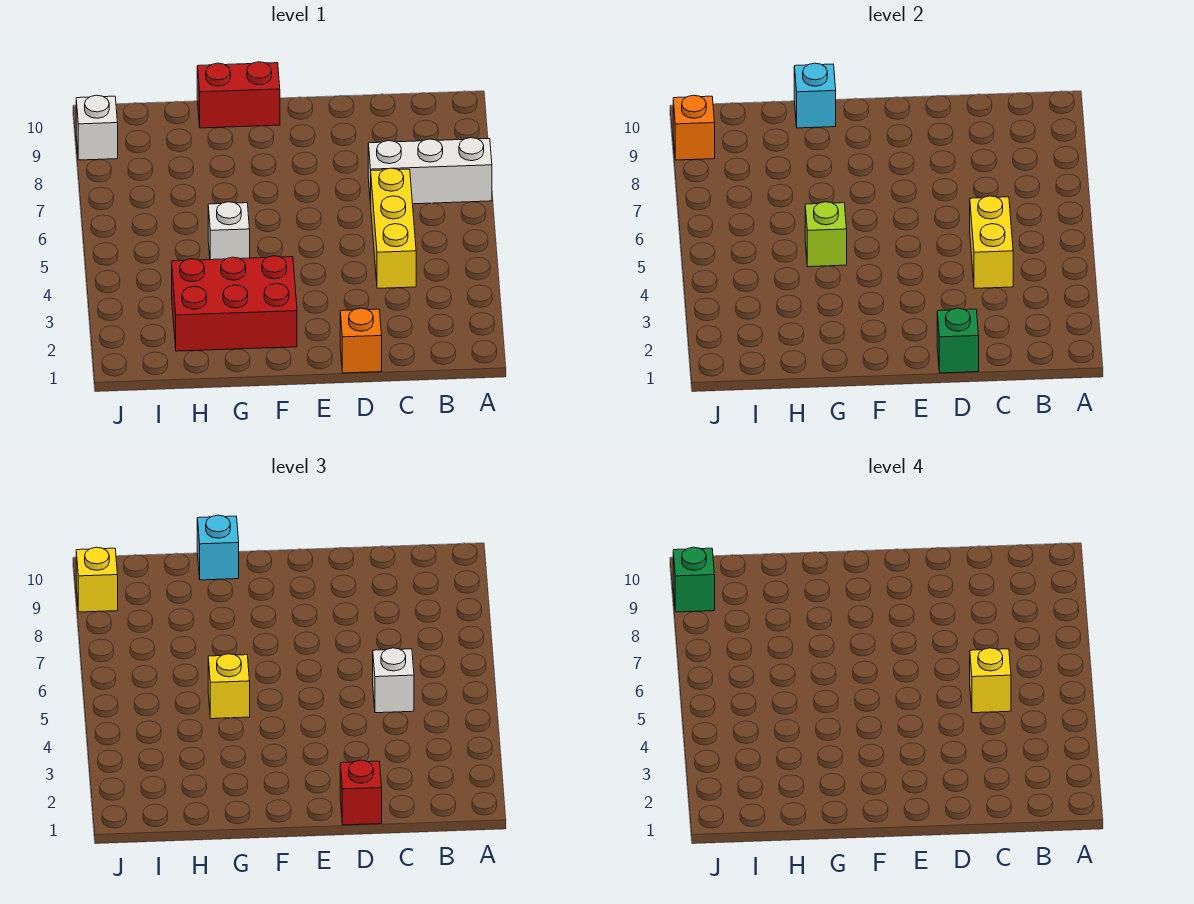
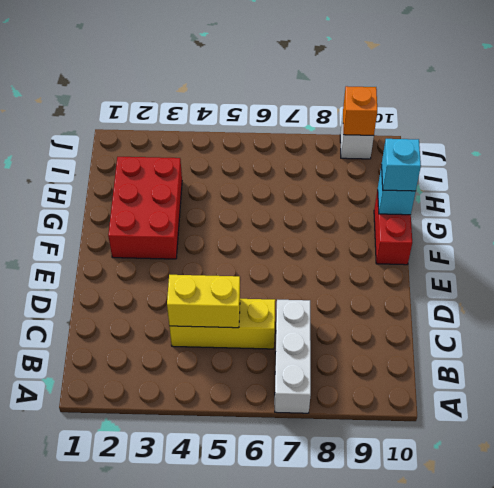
none -> orange 1x1 brick [340,308,382,373]
none -> white 1x1 brick [208,202,250,260]
none -> green 1x1 brick [937,308,979,373]

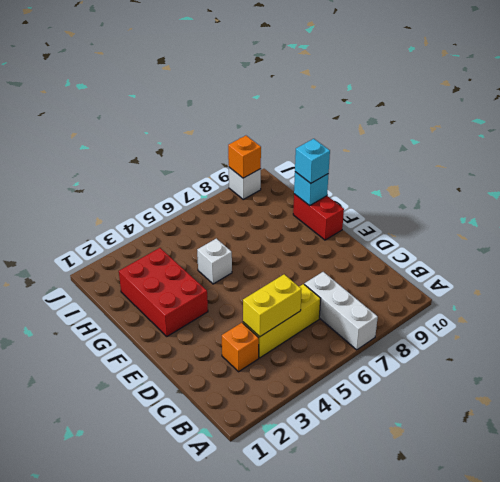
orange 1x1 brick [222,323,259,372] -> orange 1x1 brick moved to [340,308,382,373]
none -> green 1x1 brick [937,308,979,373]
none -> lime 1x1 brick [805,202,847,267]
none -> white 1x1 brick [373,648,414,713]

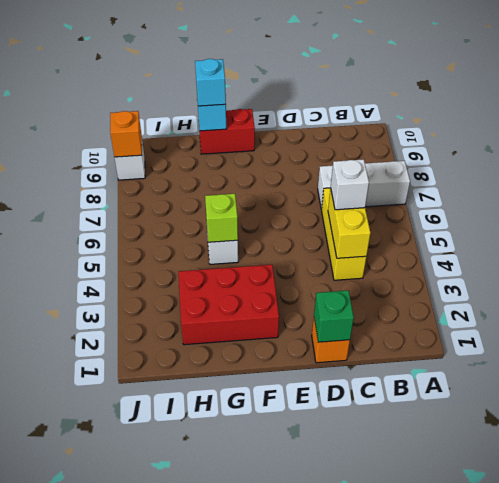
none -> red 1x1 brick [340,760,382,825]
none -> yellow 1x1 brick [208,654,250,719]
none -> yellow 1x1 brick [76,547,118,612]

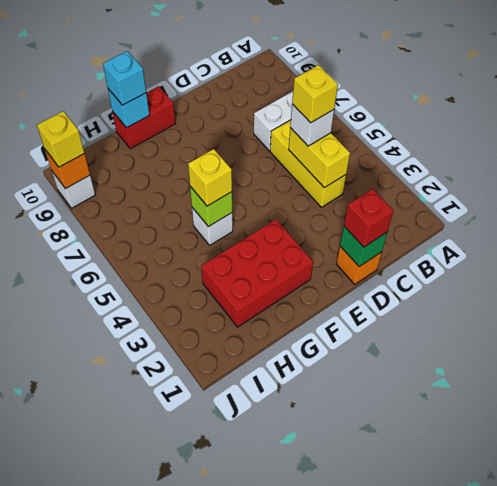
none -> green 1x1 brick [673,547,715,612]

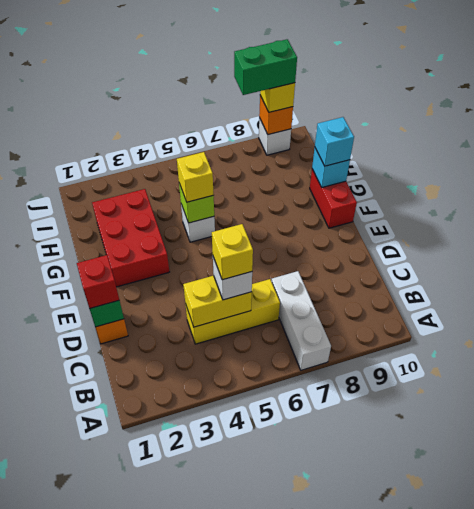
green 1x2 brick [234,39,297,95] -> green 1x1 brick [673,547,715,612]

